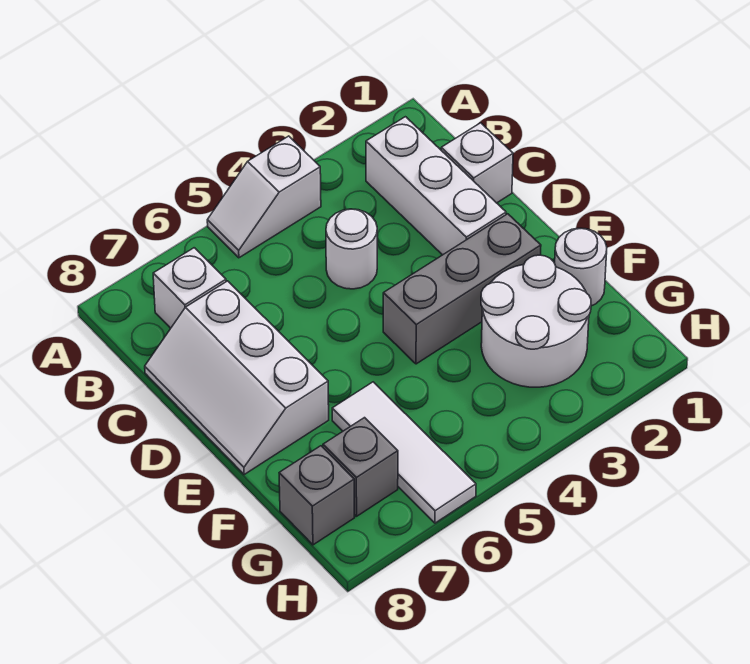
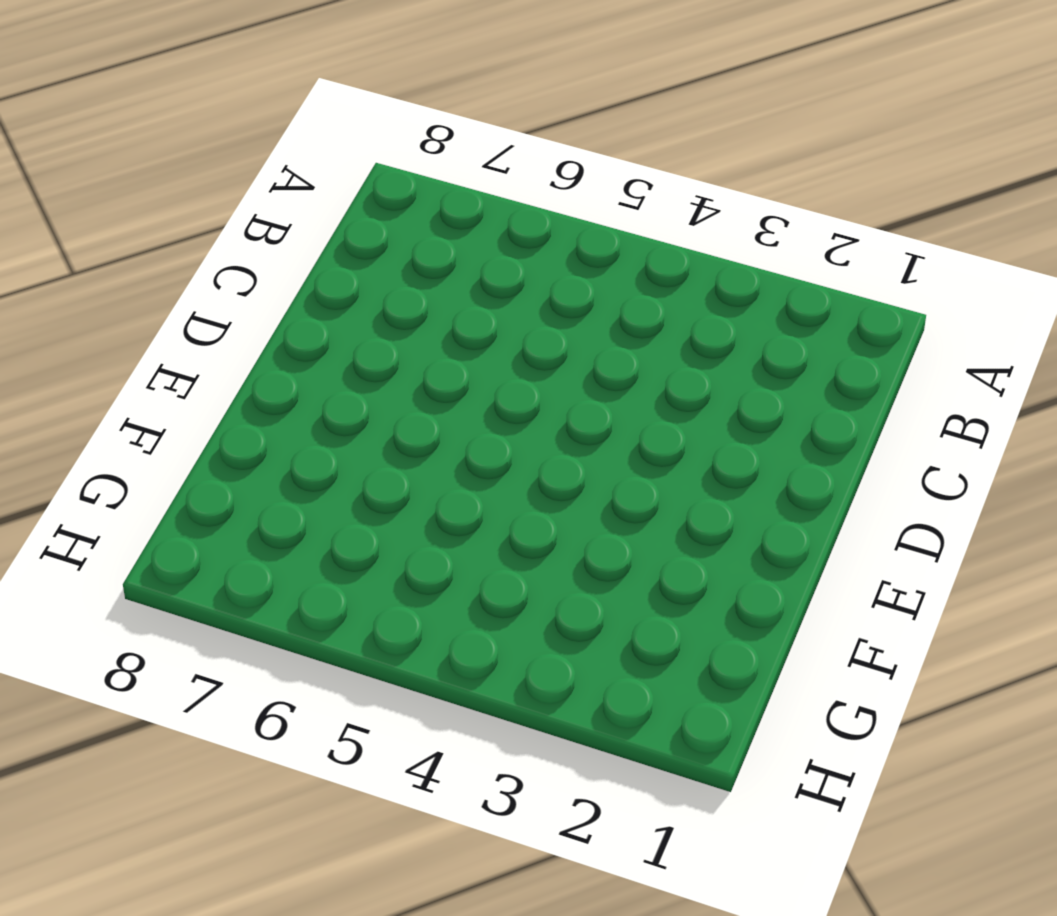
none -> white 1x2 slope [207,136,321,258]
none -> white 1x3 brick [366,117,506,255]
none -> white 1x1 brick [153,248,226,328]

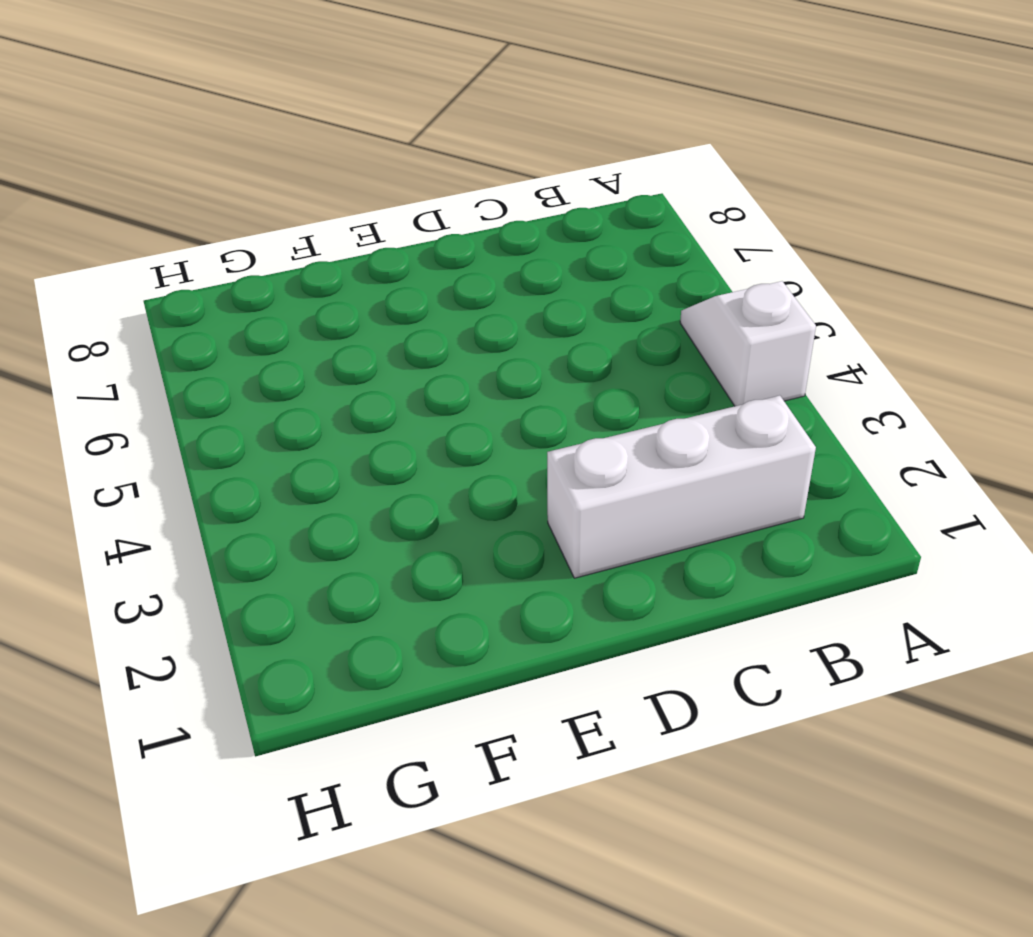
none -> white 1x1 brick [153,248,226,328]
none -> white 1x1 brick [441,123,513,203]
none -> white 1x1 round brick [326,209,377,289]

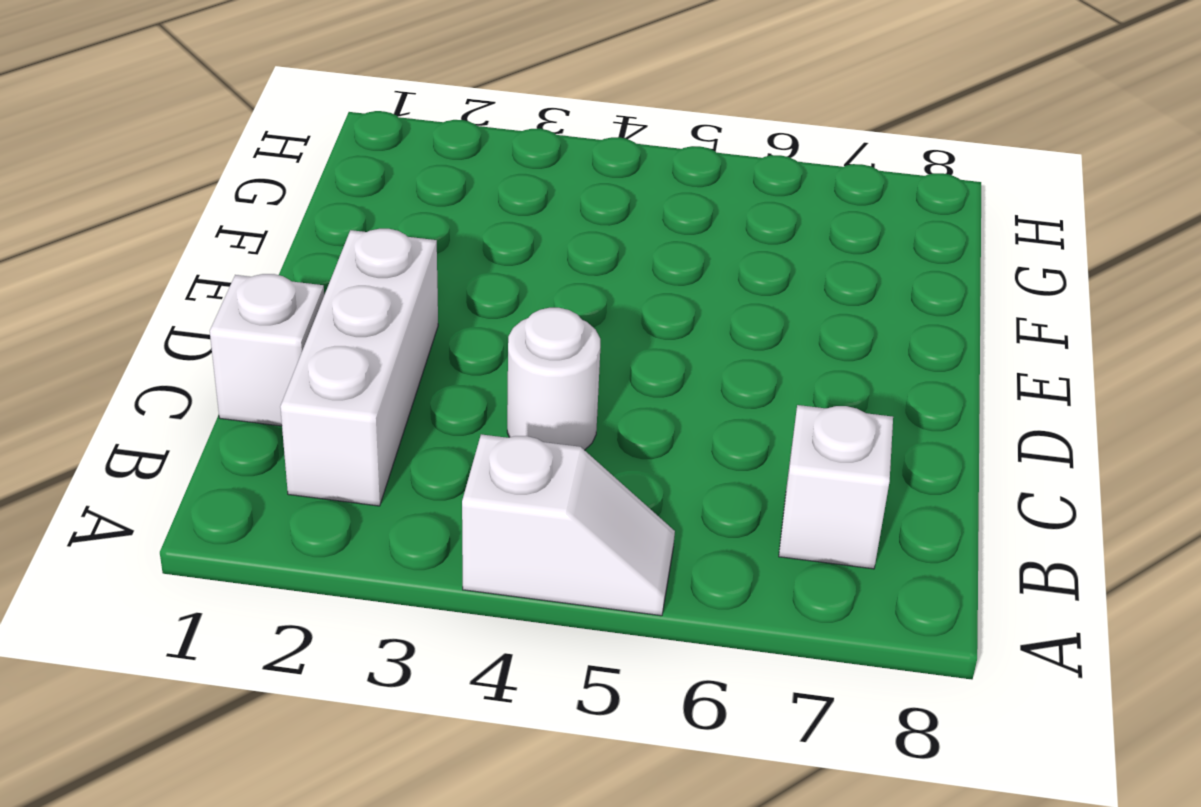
none -> white 2x3 slope [145,281,329,474]
none -> grey 1x3 brick [383,214,541,364]
none -> white 1x1 round brick [555,228,607,306]

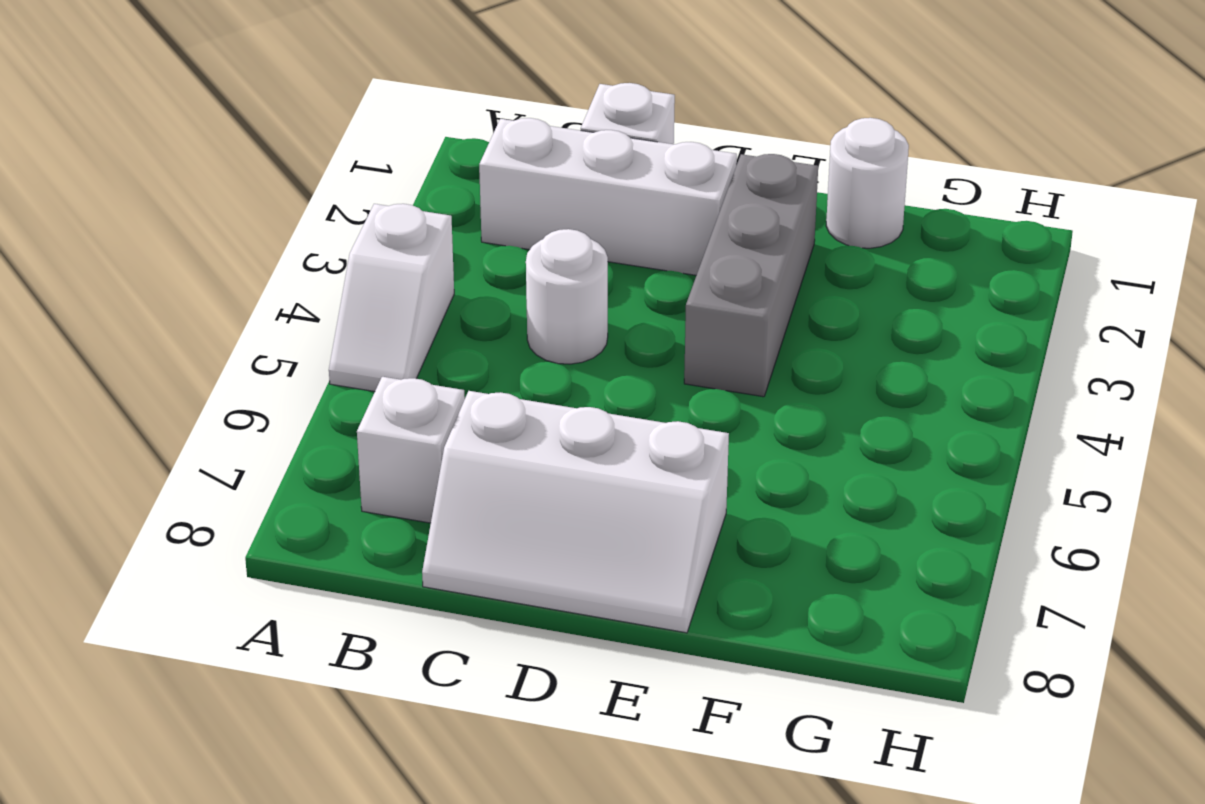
none -> white 2x2 round brick [481,255,591,387]
none -> white 1x3 tile [332,382,476,523]
none -> grey 1x1 brick [323,418,398,516]

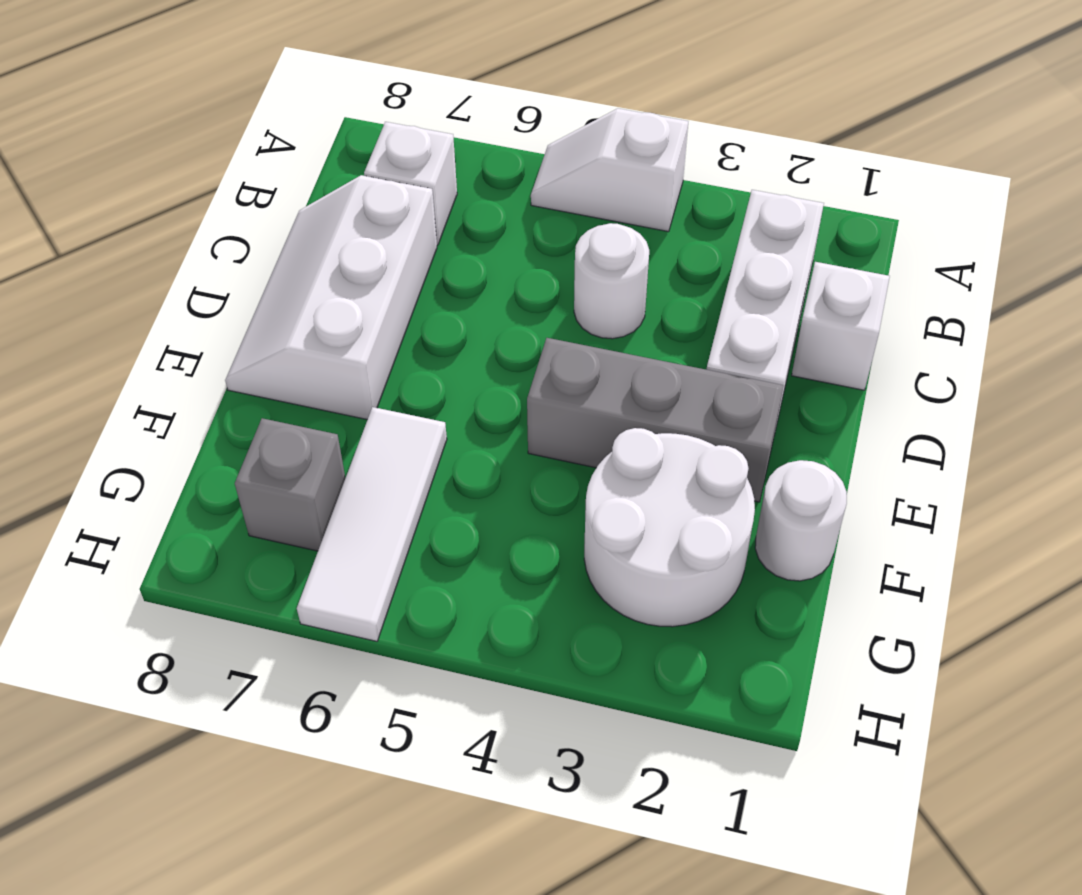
none -> grey 1x1 brick [279,446,355,545]

